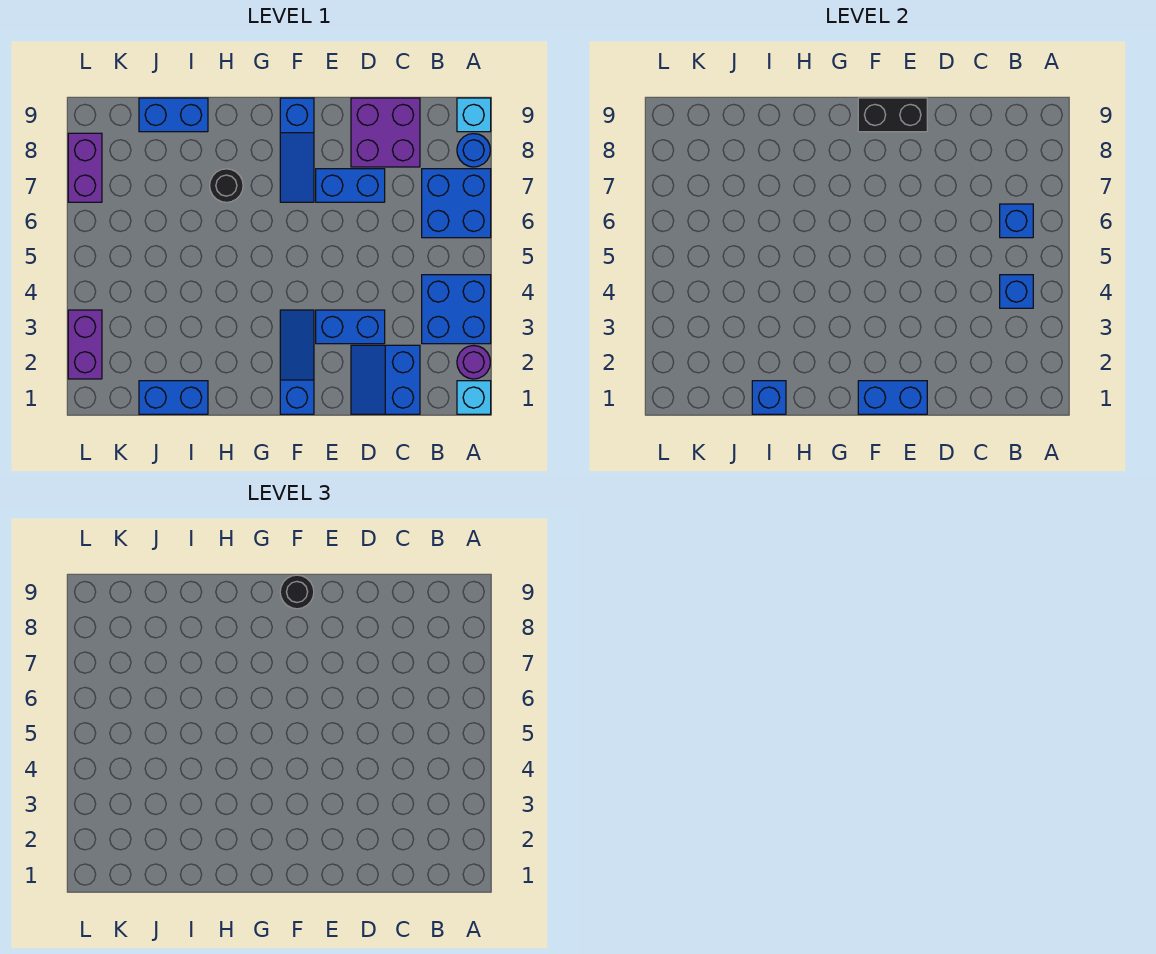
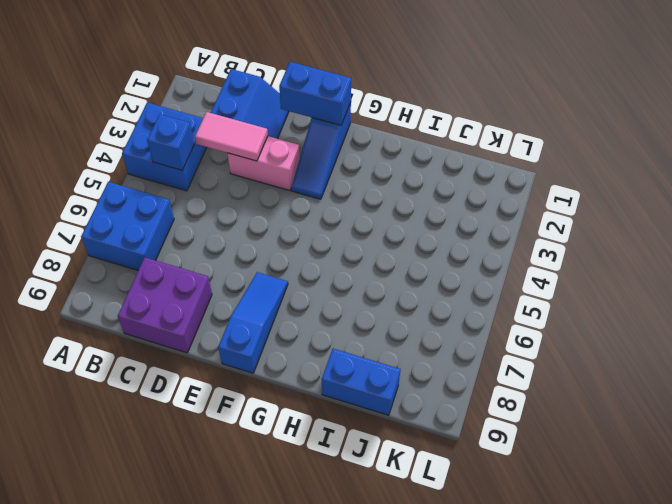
pink 1x2 tile [195,112,268,161] -> none
pink 1x2 brick [227,136,300,191] -> blue 1x2 brick [316,310,385,344]
none -> cyan 1x1 brick [457,381,491,414]
none -> purple 1x1 round brick [457,346,490,379]
none -> blue 1x1 round brick [457,134,490,167]

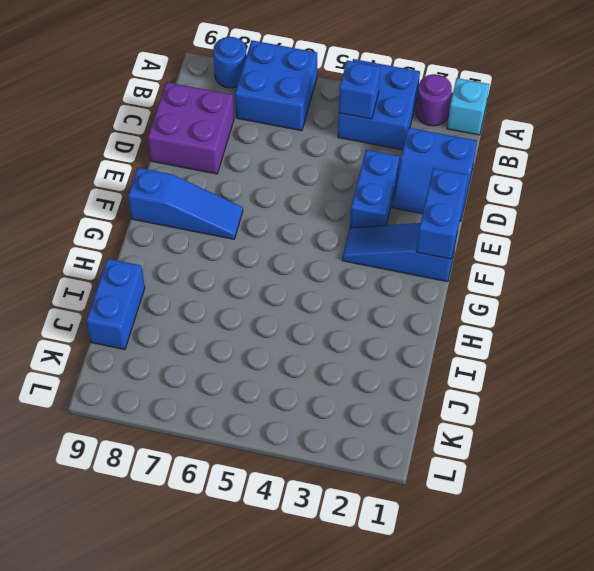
none -> cyan 1x1 brick [457,98,491,132]
none -> blue 1x2 brick [316,169,385,202]
none -> black 1x1 round brick [210,169,243,202]

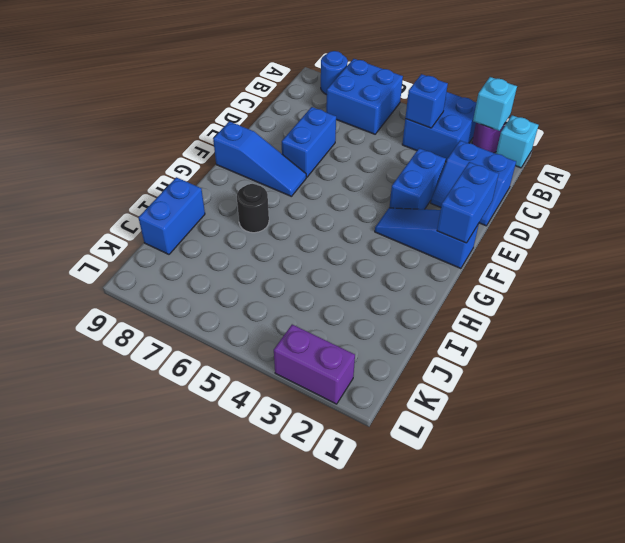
cyan 1x1 brick [473,77,517,131] -> cyan 1x1 brick moved to [457,98,491,132]
none -> purple 2x2 brick [351,98,420,167]
none -> blue 1x2 brick [139,381,208,414]
none -> purple 1x2 brick [68,133,102,202]

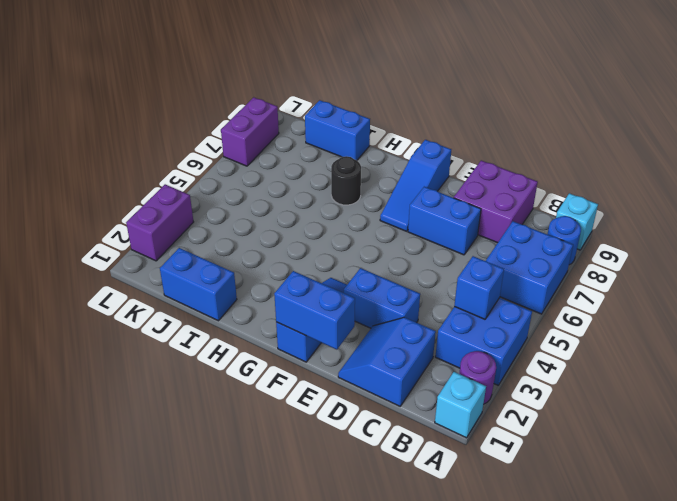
none -> blue 1x1 brick [1000,204,1033,238]
none -> black 1x2 brick [858,98,927,132]
none -> blue 1x1 brick [752,381,786,414]

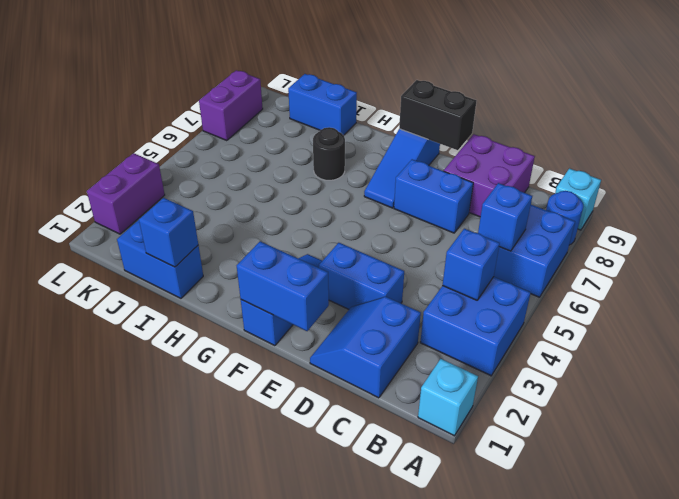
none -> purple 1x1 round brick [457,346,490,379]
none -> black 1x1 round brick [280,575,314,609]

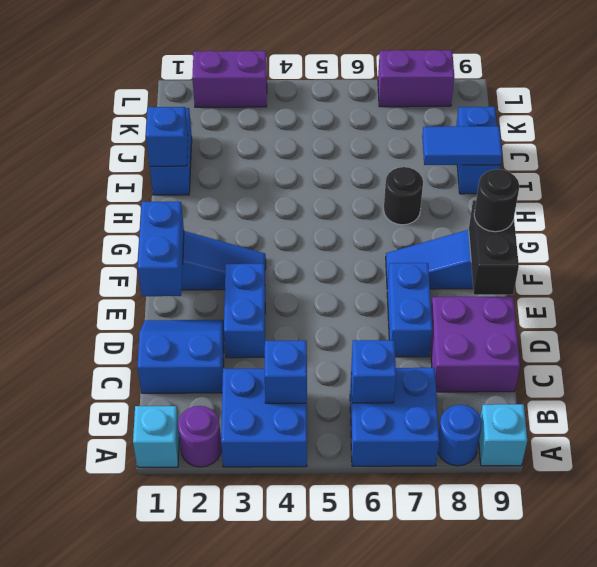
blue 1x2 tile [422,126,502,165] -> none

